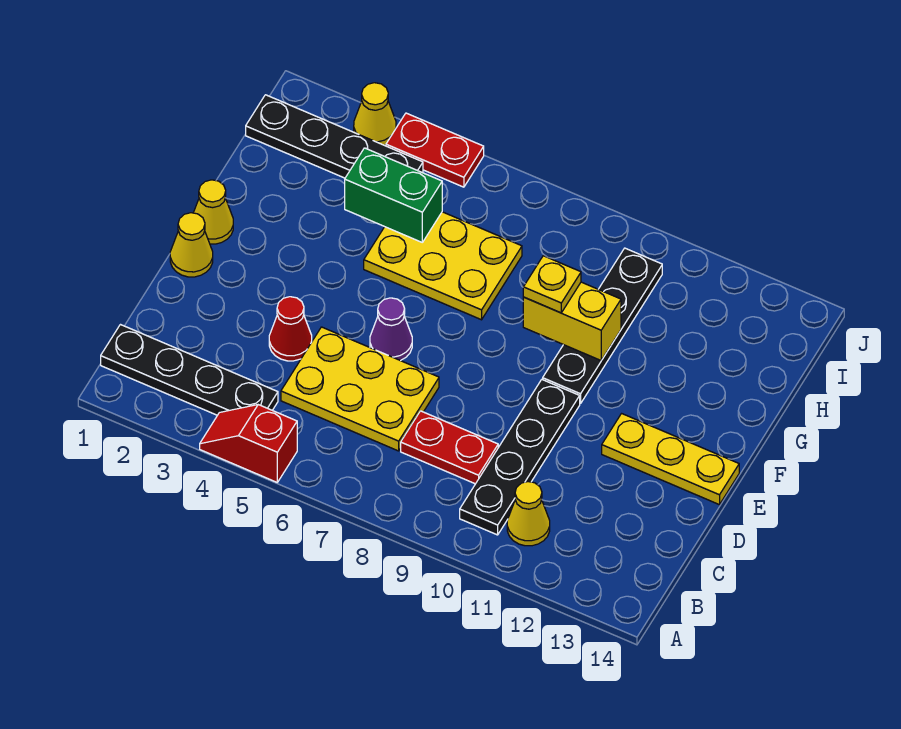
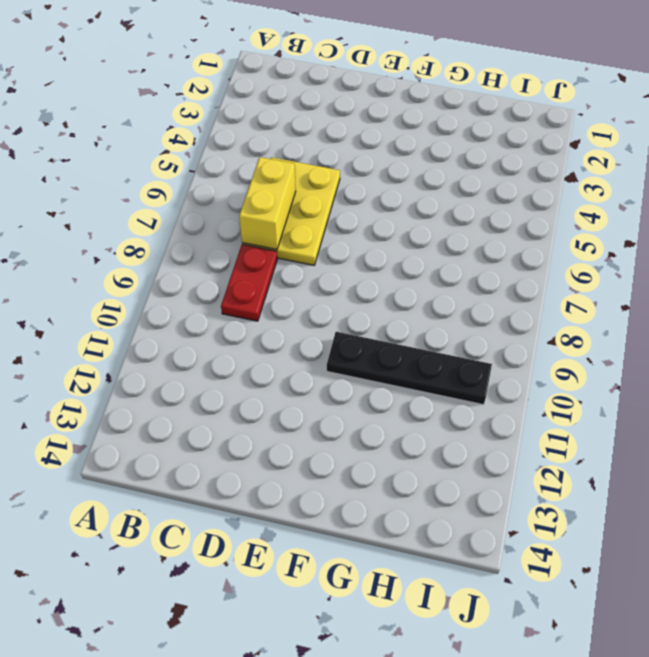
yellow 1x2 brick [239,157,296,250] -> yellow 1x2 brick moved to [523,282,621,360]
none -> red 1x2 slope [200,405,297,482]
none -> black 1x4 plate [101,325,278,415]
none -> black 1x4 plate [460,379,580,535]

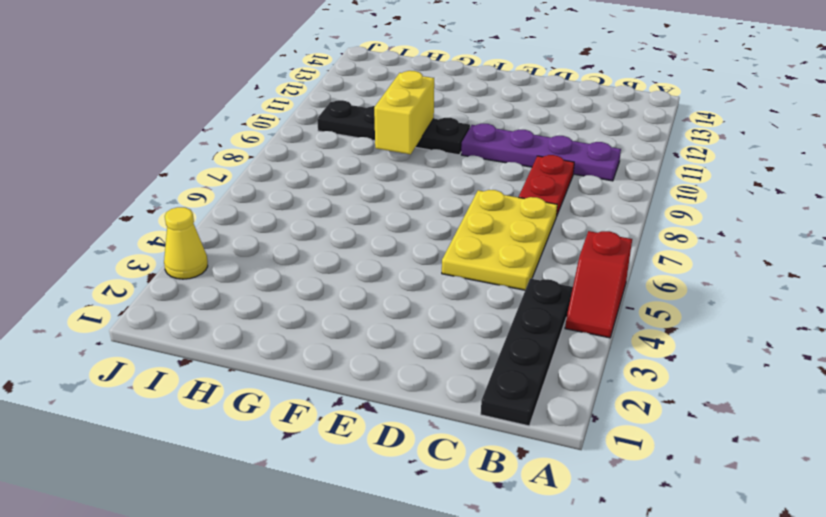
purple 1x4 plate [461,123,621,181] -> black 1x4 plate [460,379,580,535]
none -> yellow 1x1 cone [507,482,550,546]
none -> red 1x1 cone [269,297,312,361]
none -> yellow 1x1 cone [170,213,213,277]

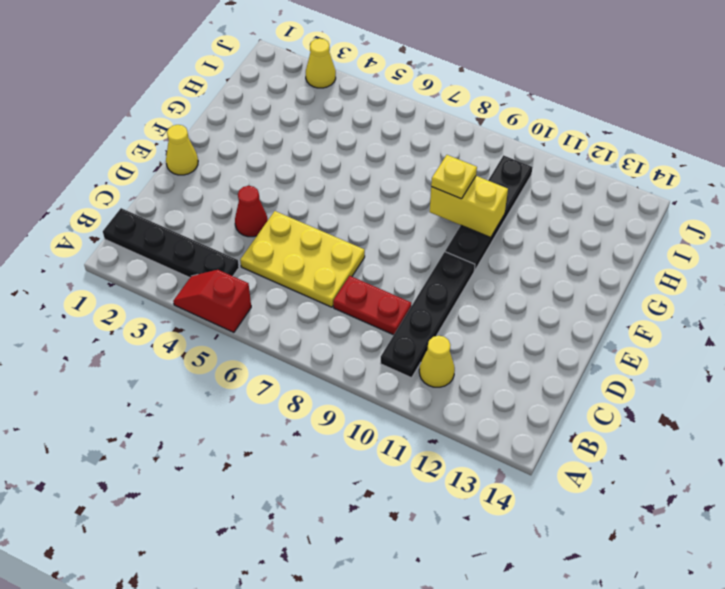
none -> purple 1x1 cone [370,298,412,361]
none -> yellow 1x3 plate [602,414,739,505]
none -> yellow 1x1 cone [194,180,233,244]

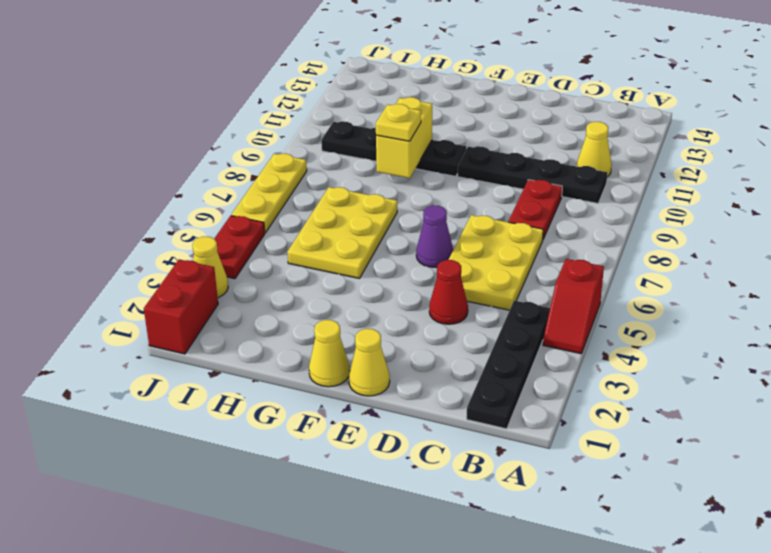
red 1x2 brick [144,259,218,354] -> none
yellow 1x3 plate [231,154,307,233] -> yellow 1x3 plate moved to [602,414,739,505]
none -> black 1x4 plate [246,95,423,178]
none -> green 1x2 brick [345,148,442,242]

